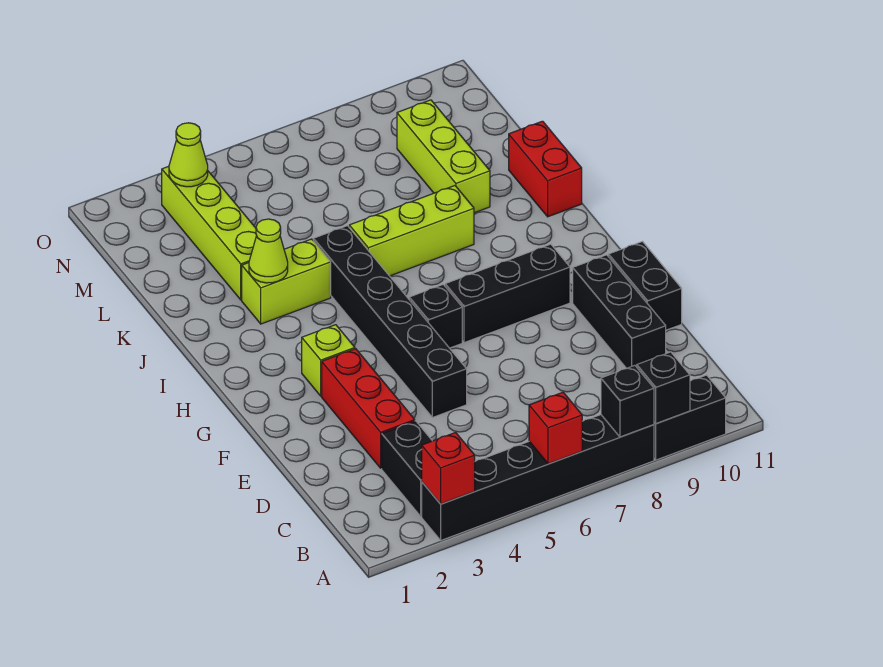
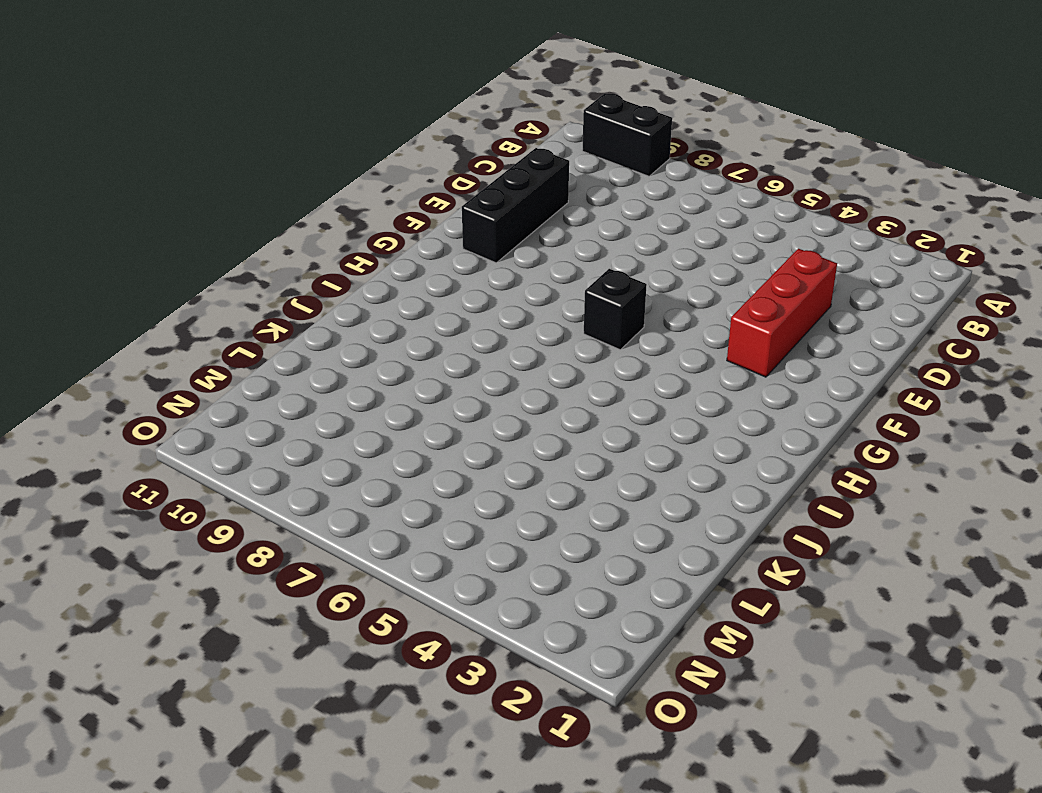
none -> black 1x6 brick [422,415,654,540]
none -> black 1x2 brick [382,421,432,516]
none -> black 1x6 brick [313,226,467,418]

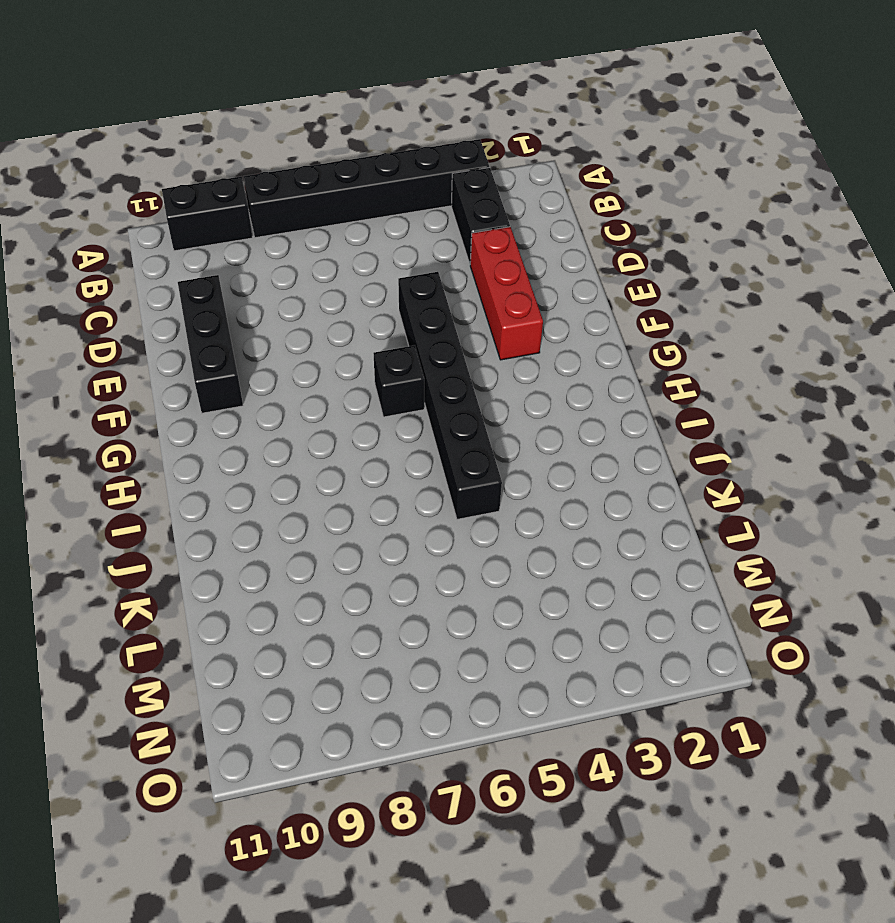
none -> black 1x2 brick [608,242,682,330]
none -> lime 1x1 brick [302,325,355,396]
none -> black 1x3 brick [445,244,570,343]

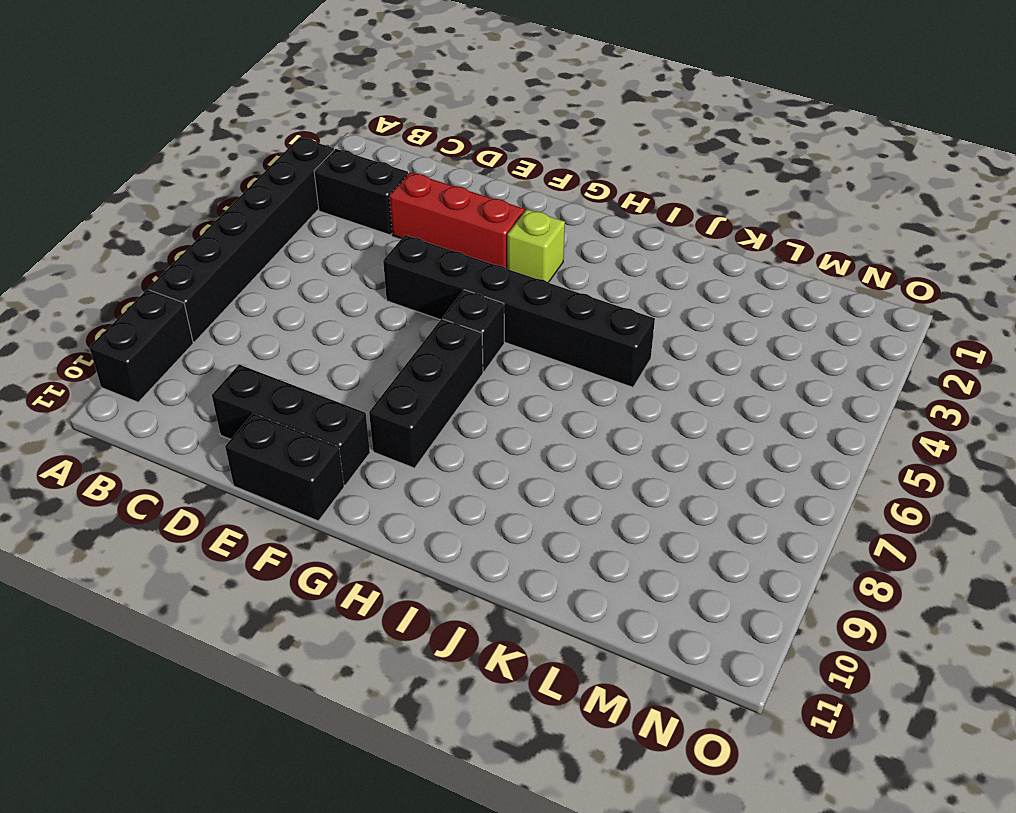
none -> lime 1x2 brick [242,239,331,324]
none -> lime 1x3 brick [349,186,474,276]
none -> red 1x2 brick [509,121,582,217]

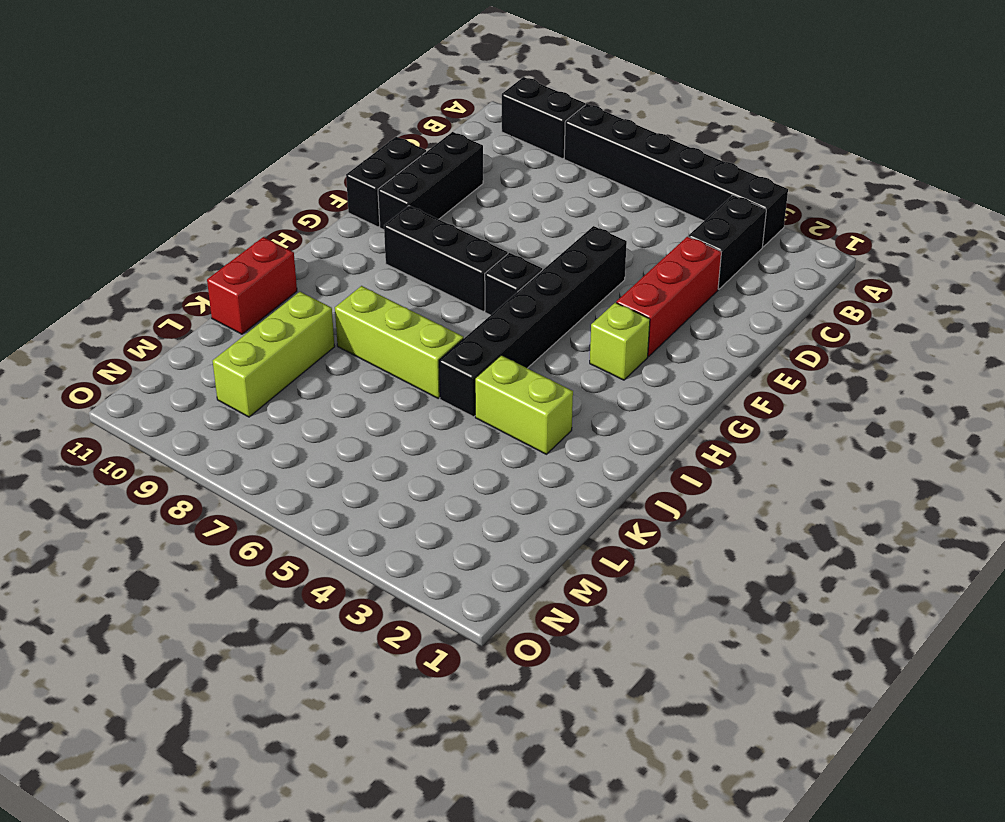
none -> lime 1x4 brick [162,166,257,300]
none -> red 1x1 brick [422,432,475,504]
none -> red 1x1 brick [529,392,582,464]

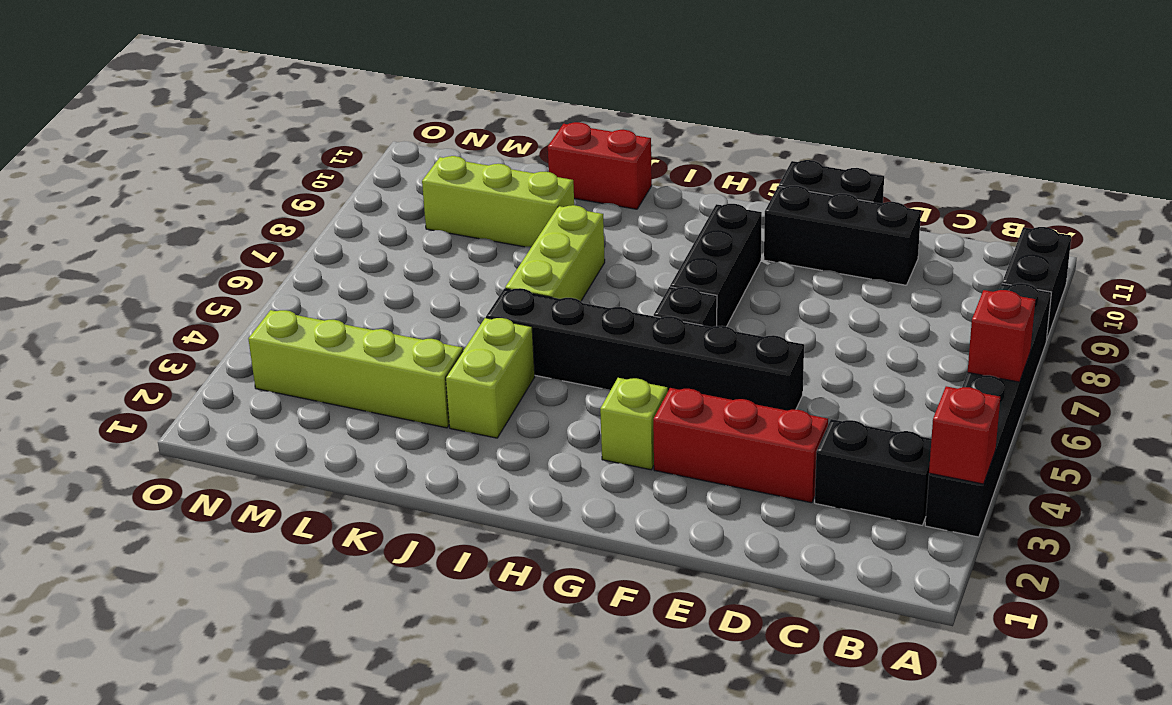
none -> black 1x1 brick [601,365,654,437]
none -> black 1x1 brick [637,352,690,424]
none -> lime 1x1 cone [249,219,288,283]

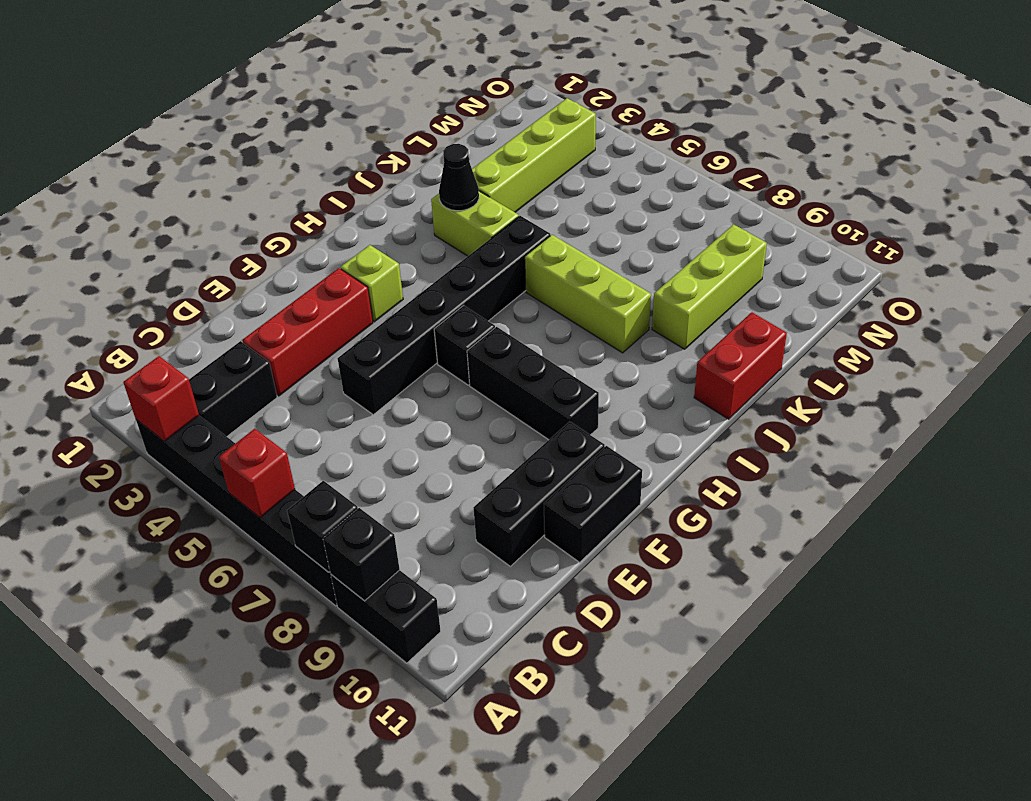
black 1x1 cone [439,144,479,211] -> lime 1x1 cone [249,219,288,283]
none -> lime 1x1 cone [169,123,208,187]

